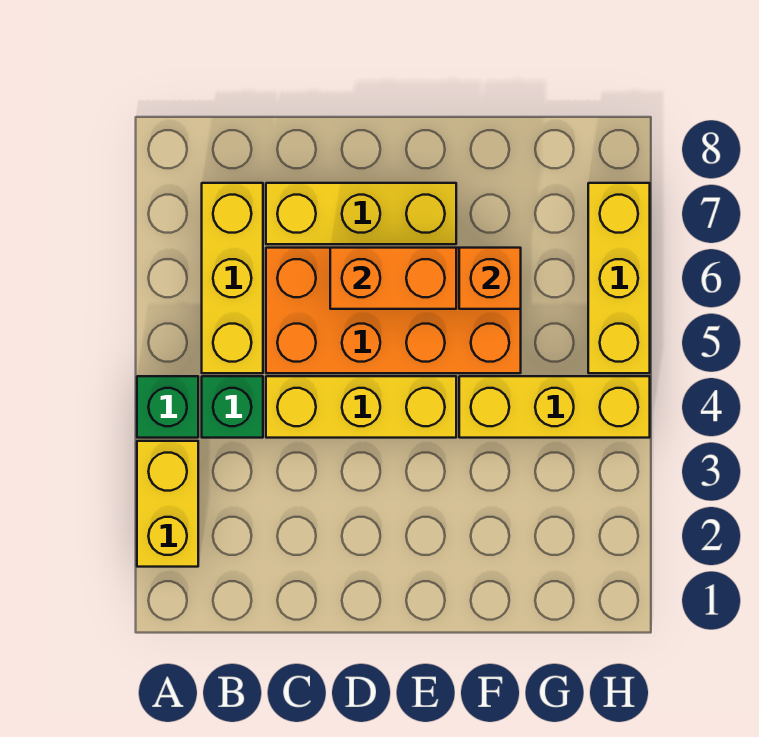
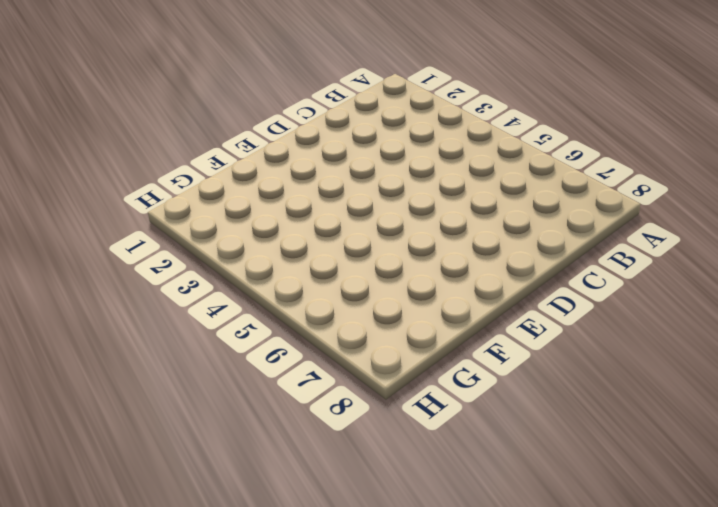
none -> yellow 1x2 brick [137,441,198,567]
none -> green 1x1 brick [137,376,198,438]

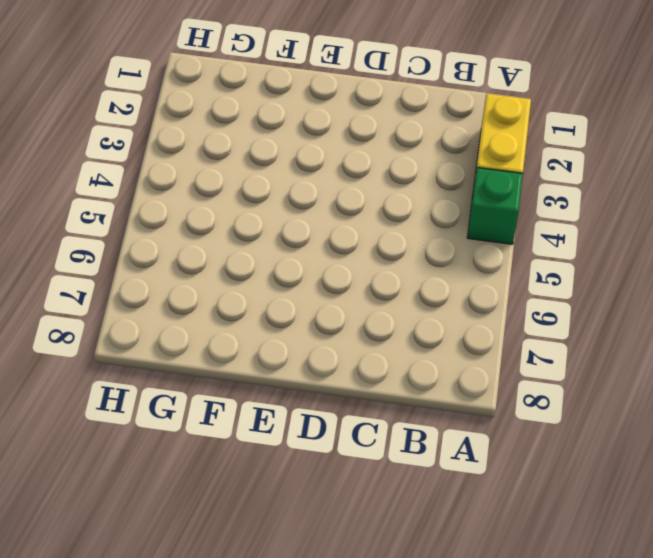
none -> green 1x1 brick [202,376,263,438]
none -> yellow 1x3 brick [202,183,263,373]

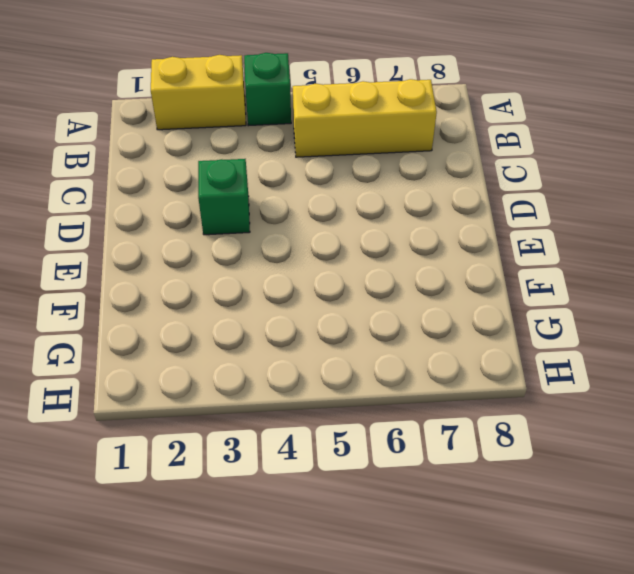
green 1x1 brick [198,159,250,235] -> green 1x1 brick moved to [202,376,263,438]
none -> yellow 1x3 brick [266,376,456,438]
none -> orange 2x4 brick [266,248,521,373]

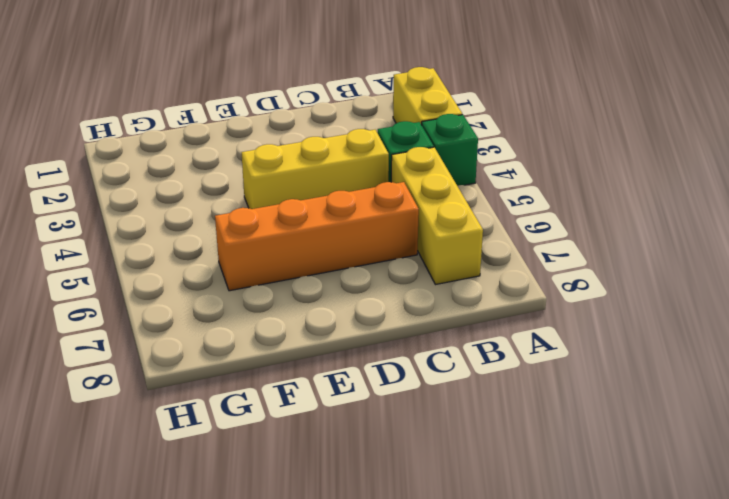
orange 1x4 brick [215,182,419,291] -> orange 2x4 brick [266,248,521,373]
none -> yellow 1x3 brick [266,183,456,244]
none -> yellow 1x3 brick [459,376,650,438]

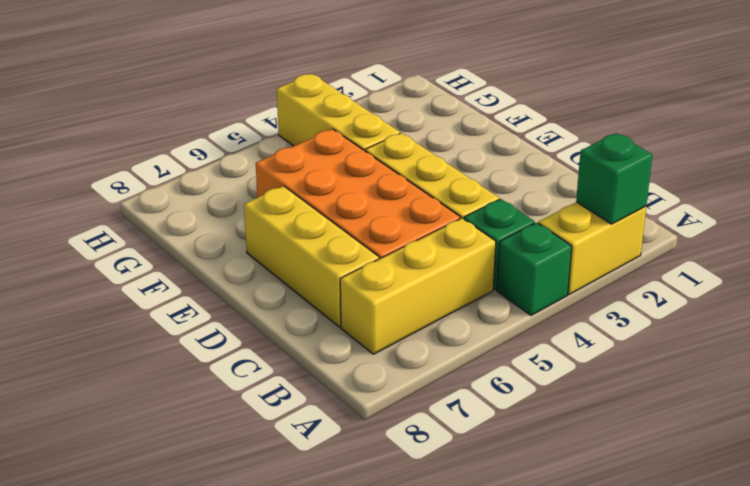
green 1x1 brick [576,133,652,224] -> none
none -> yellow 1x3 brick [588,183,650,373]
none -> orange 1x2 brick [330,248,456,309]

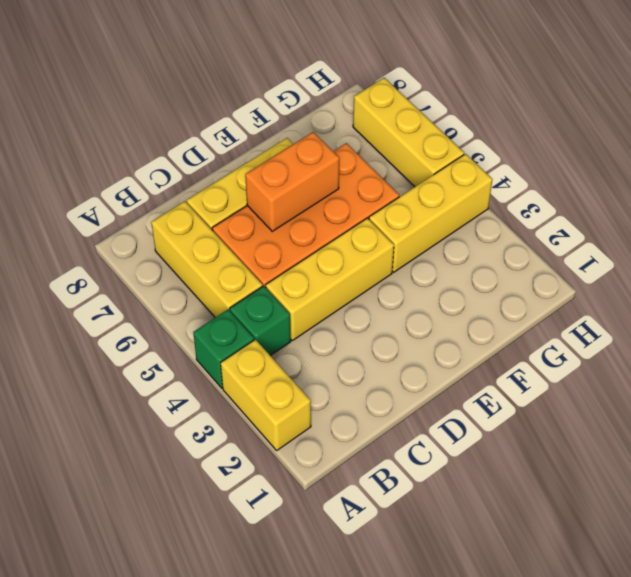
none -> orange 1x1 brick [459,248,521,309]

